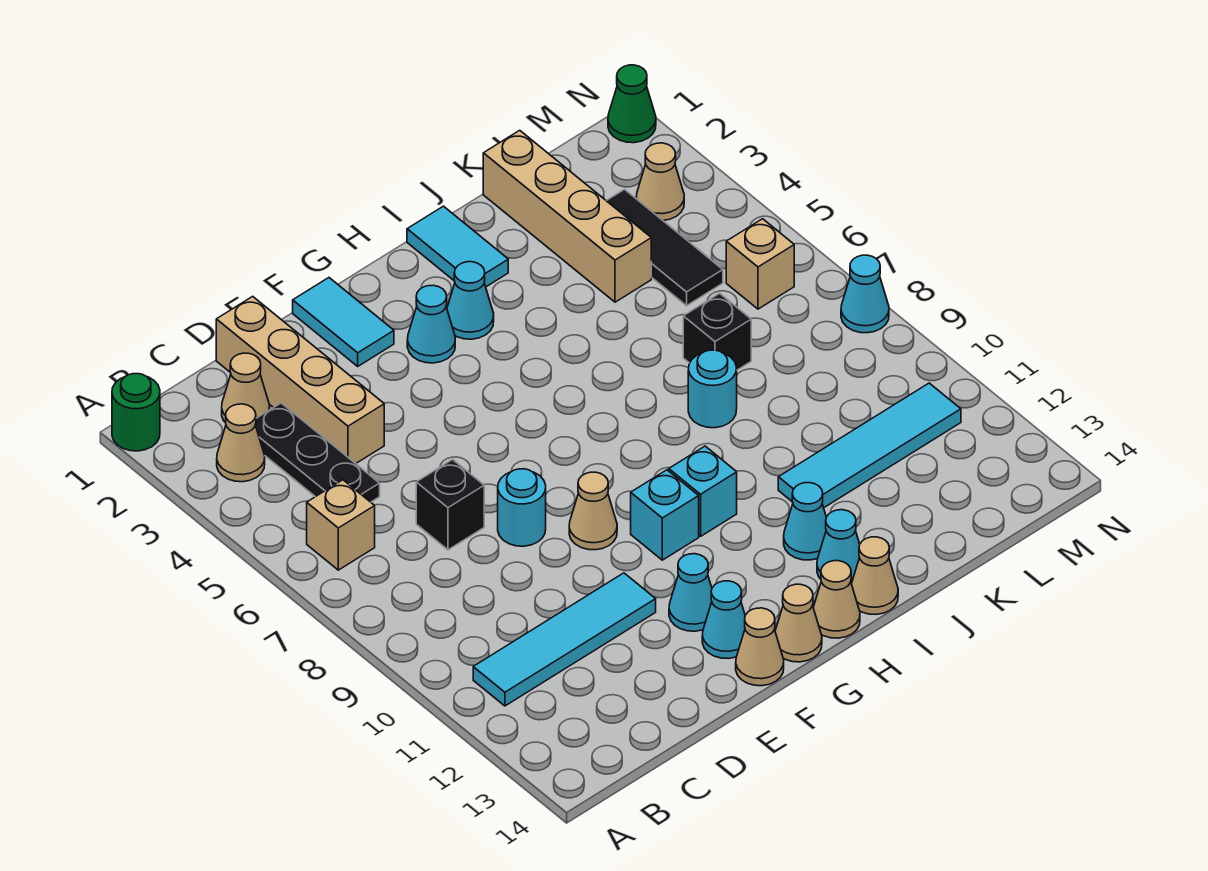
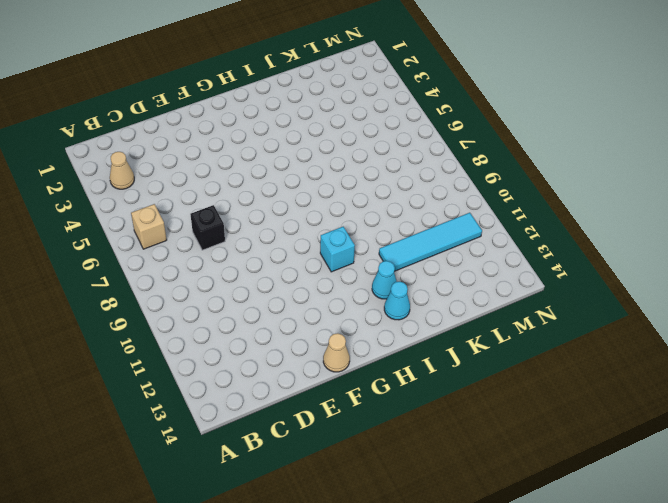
none -> green 1x1 round brick [112,374,160,451]
none -> cyan 1x4 tile [473,573,656,706]
none -> tan 1x1 cone [222,353,270,423]
none -> black 1x3 plate [255,403,380,502]

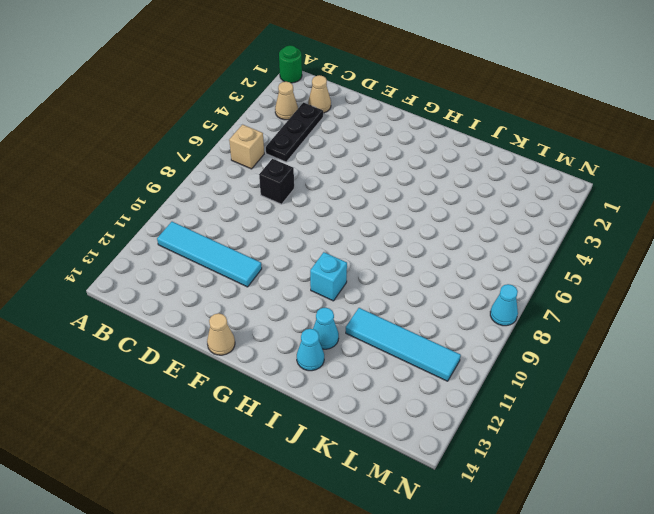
none -> tan 1x4 brick [216,296,384,463]
none -> cyan 1x1 round brick [498,469,546,546]
none -> cyan 1x2 tile [293,278,394,366]
none -> tan 1x1 cone [569,472,617,550]

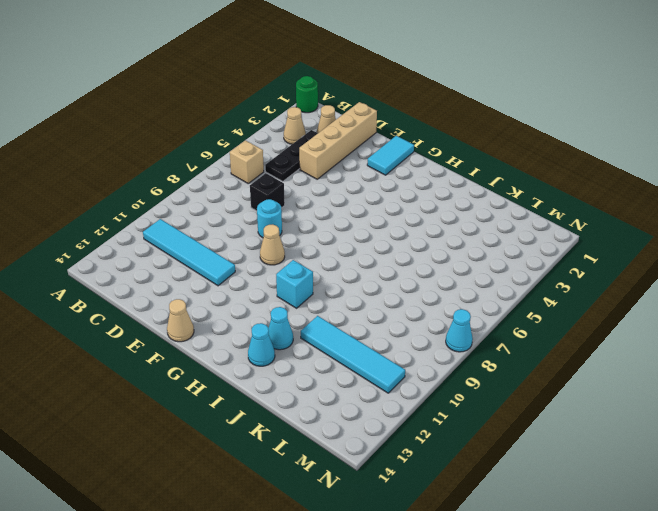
none -> cyan 1x1 cone [669,554,712,631]
none -> cyan 1x1 cone [702,581,745,659]
none -> cyan 1x1 cone [407,285,455,363]
none -> cyan 1x1 brick [631,470,699,560]

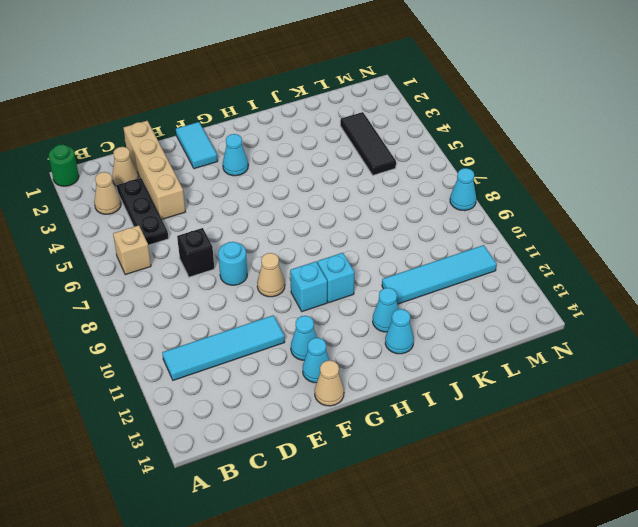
none -> tan 1x1 cone [775,584,822,662]
none -> cyan 1x1 cone [447,262,494,339]
none -> tan 1x1 cone [813,561,860,638]
none -> cyan 1x2 tile [407,206,508,287]

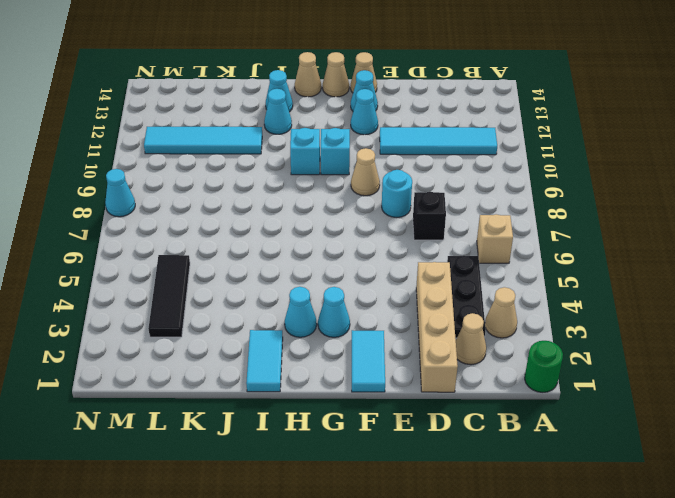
none -> tan 1x1 cone [852,537,898,614]
none -> cyan 1x1 round brick [688,350,737,428]
none -> tan 1x4 brick [483,130,651,302]
none -> black 1x1 brick [683,293,751,370]

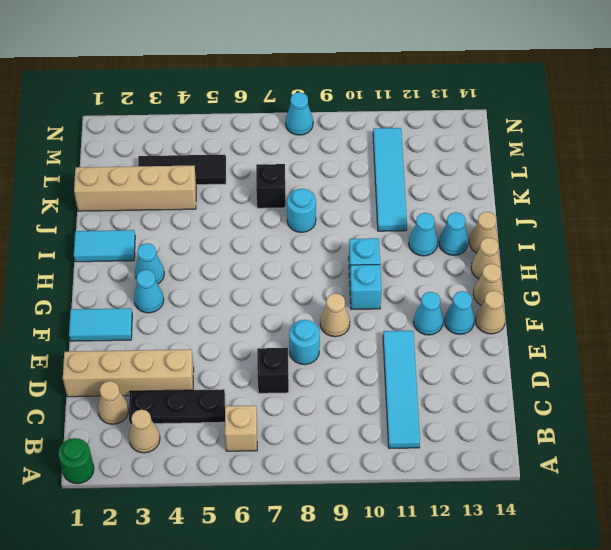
none -> tan 1x1 cone [636,143,684,221]
none -> tan 1x1 brick [726,219,794,309]
none -> green 1x1 cone [608,65,656,143]

